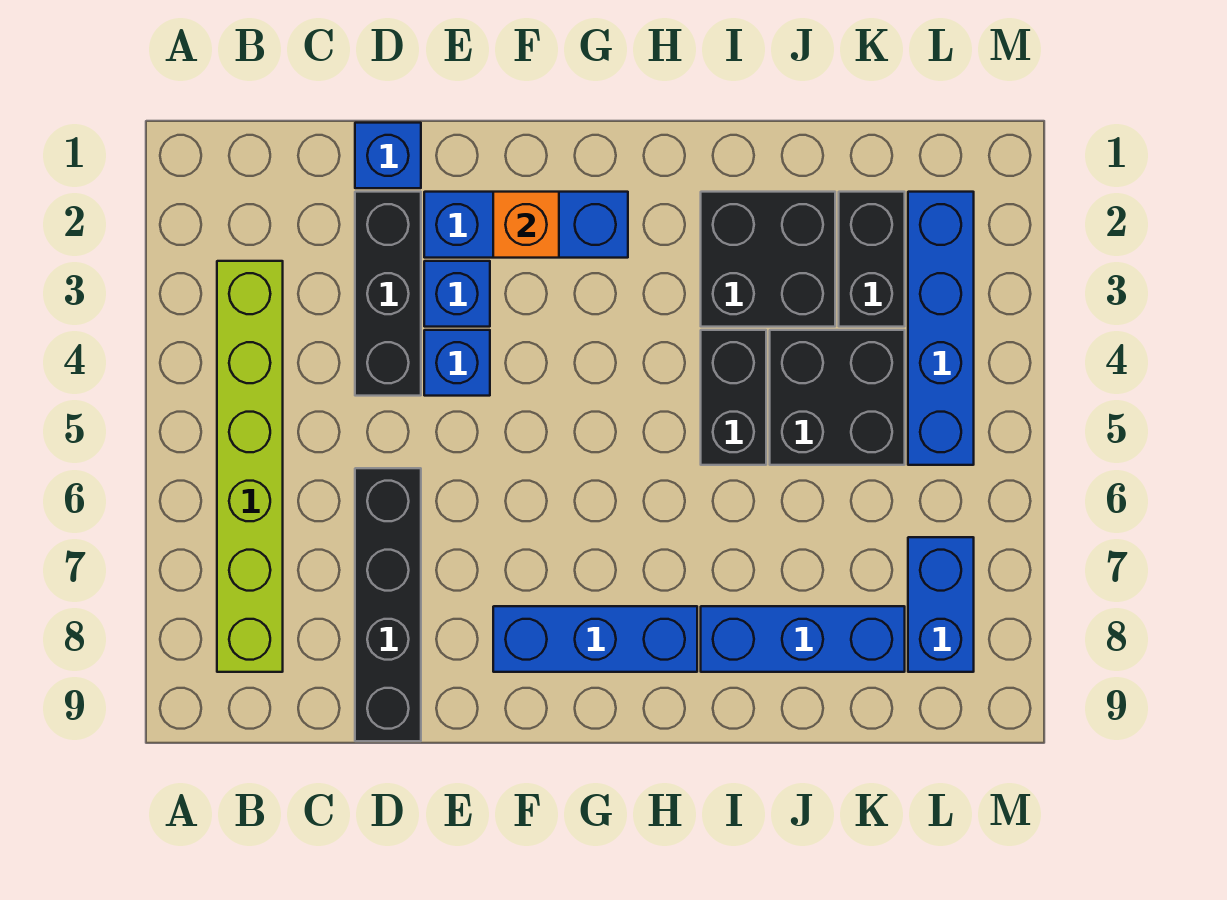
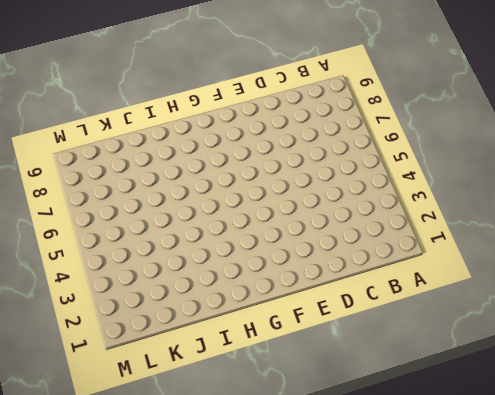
none -> lime 1x6 brick [217,261,283,672]
none -> blue 1x1 brick [355,123,421,188]
none -> black 1x3 brick [355,192,421,396]

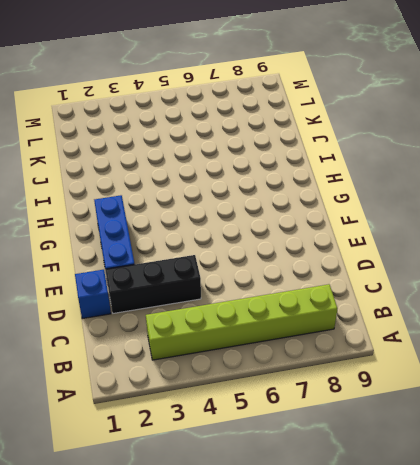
none -> black 1x4 brick [355,468,421,741]
none -> blue 1x1 brick [424,261,490,327]
none -> blue 1x1 brick [424,330,490,396]

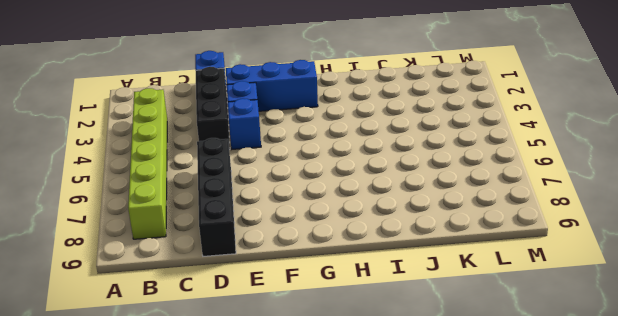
none -> blue 1x3 brick [493,606,697,672]
none -> black 2x2 brick [701,192,835,327]
none -> black 1x2 brick [701,330,766,465]

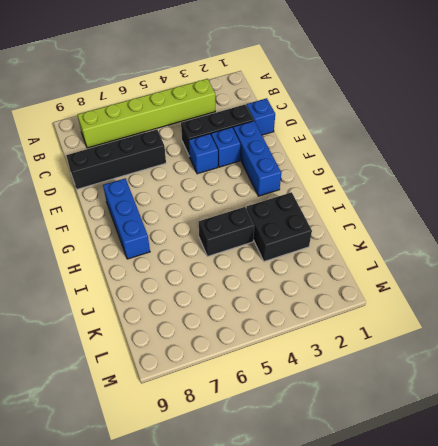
none -> blue 1x3 brick [701,606,905,672]
none -> black 2x2 brick [770,330,905,465]
none -> black 1x2 brick [839,192,905,327]

